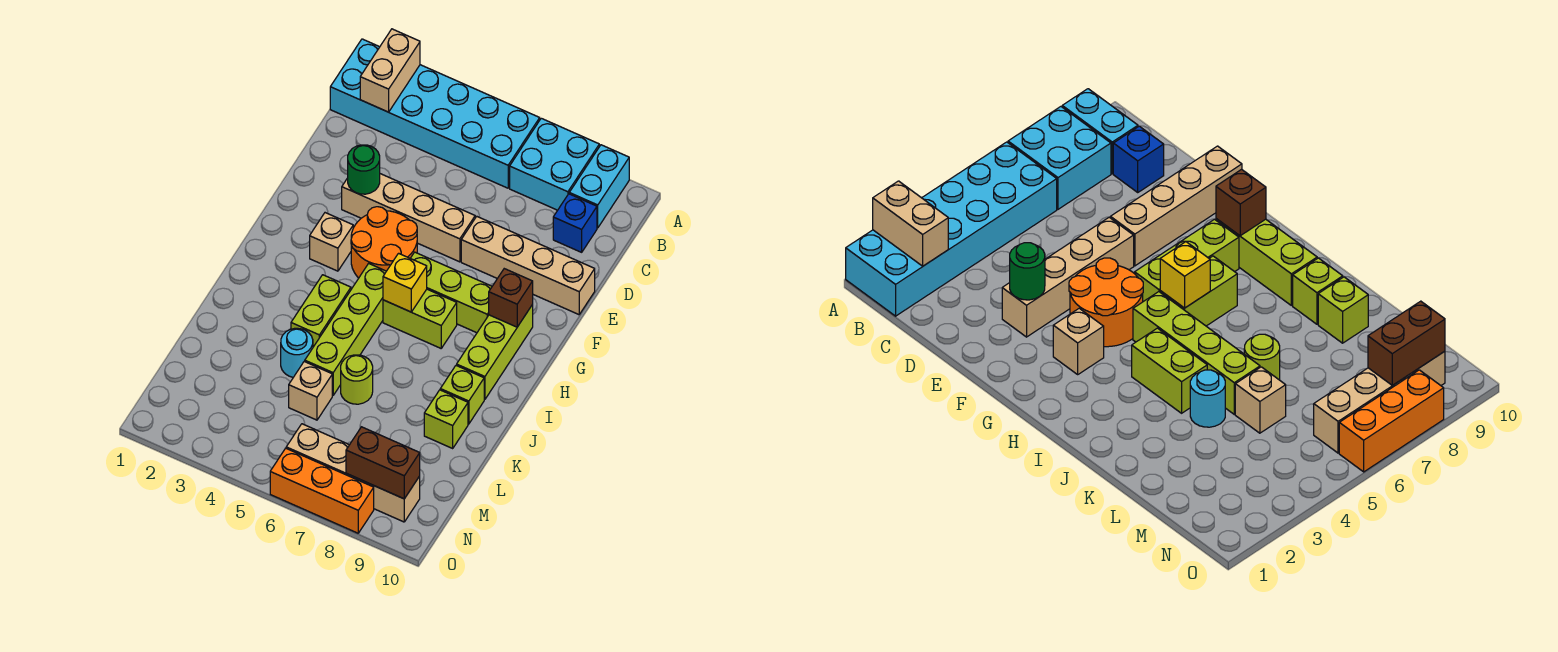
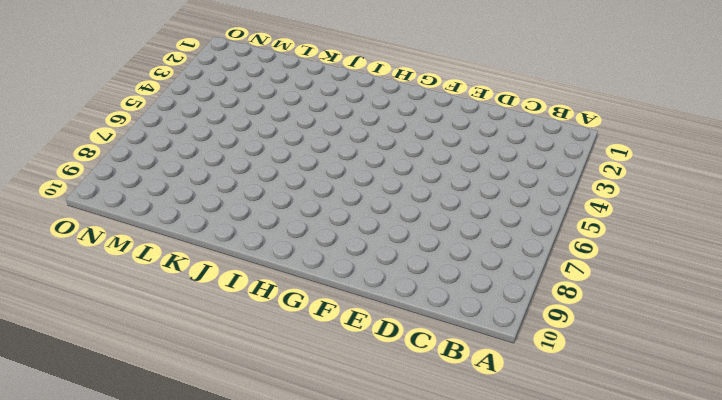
none -> cyan 2x6 brick [330,39,540,188]
none -> cyan 2x2 brick [510,118,599,210]
none -> cyan 1x2 brick [569,145,629,228]

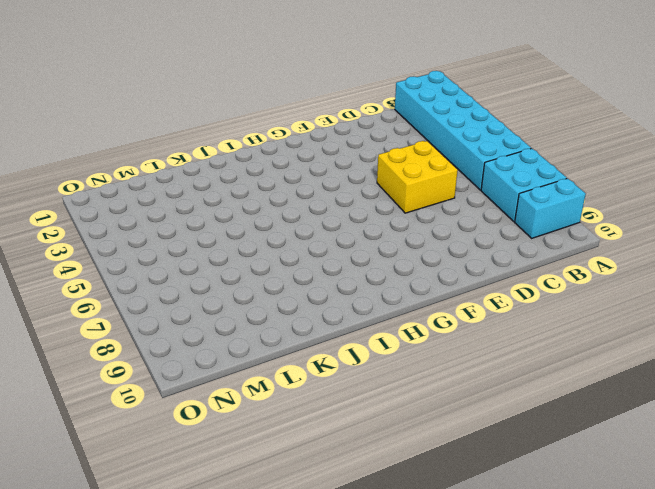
yellow 2x2 brick [377,141,458,213] -> tan 1x4 brick [342,174,475,262]
none -> blue 1x1 brick [553,194,597,252]
none -> tan 1x4 brick [461,217,595,315]
none -> orange 2x2 round brick [351,207,417,278]

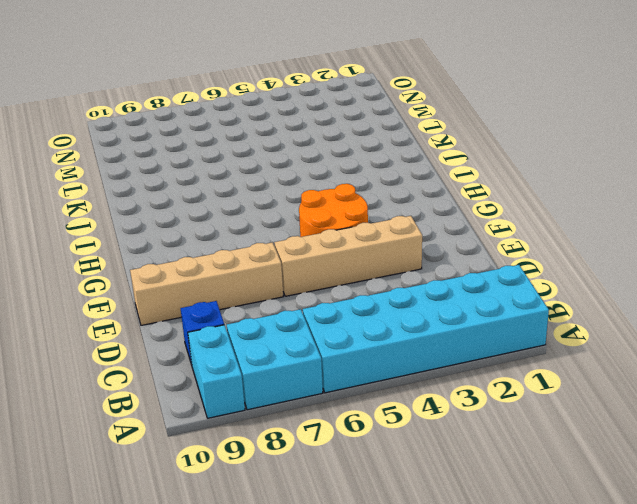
none -> tan 1x1 brick [310,213,353,271]
none -> lime 1x3 brick [410,252,492,333]
none -> lime 1x3 brick [457,305,533,399]

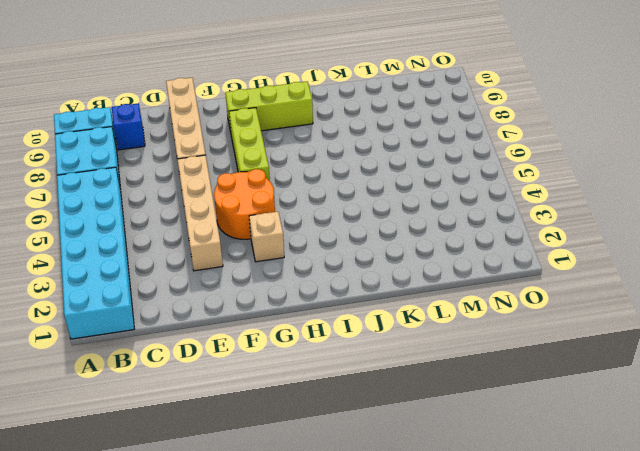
none -> lime 1x4 brick [305,263,386,395]
none -> lime 1x2 brick [383,289,457,348]
none -> lime 1x2 brick [291,275,351,347]

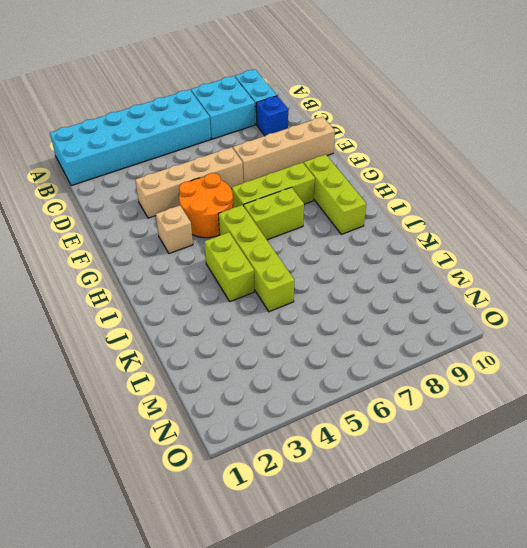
none -> lime 1x1 brick [440,365,484,424]
none -> cyan 1x1 round brick [281,328,313,377]
none -> lime 1x1 round brick [341,355,373,404]

